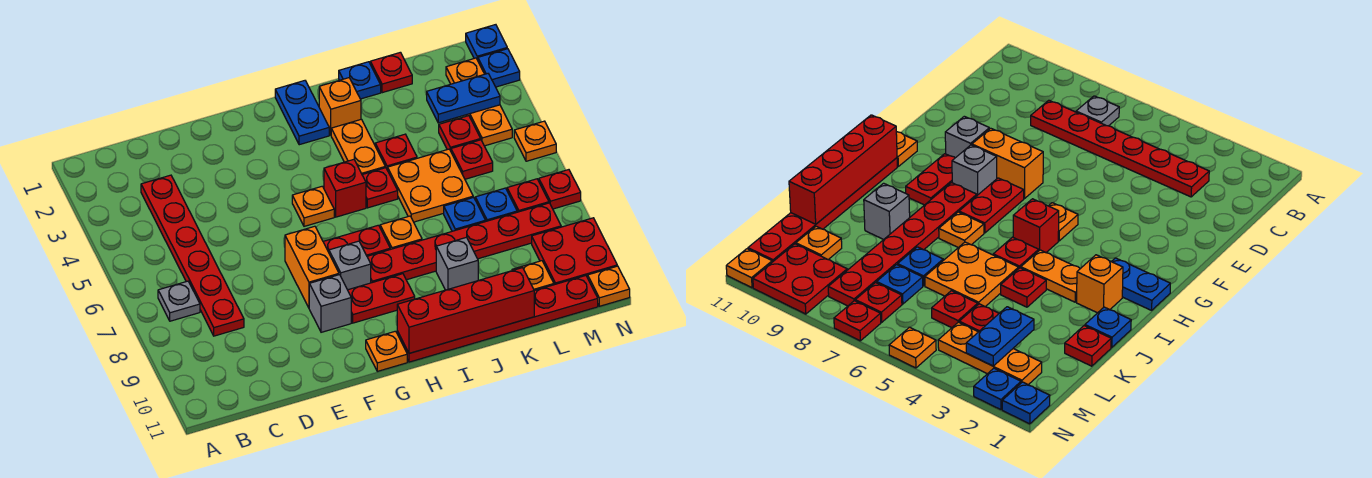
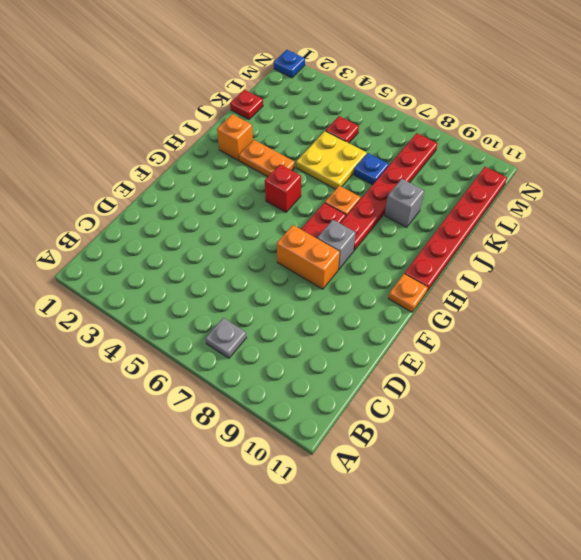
yellow 2x2 plate [296,131,367,189] -> orange 2x2 plate [388,149,473,222]
none -> red 1x6 plate [141,175,244,336]
none -> grey 1x1 brick [309,275,351,332]
none -> orange 1x1 plate [292,186,334,226]
none -> red 1x2 plate [348,274,415,323]

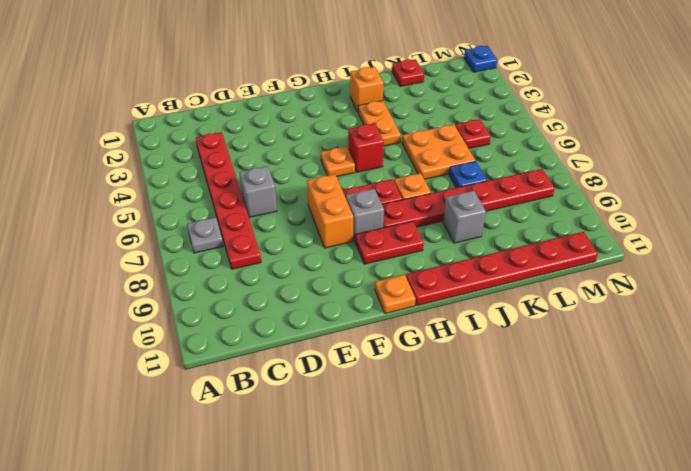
grey 1x1 brick [239,166,277,217] -> grey 1x1 brick moved to [309,275,351,332]
none -> blue 1x2 plate [275,81,329,145]
none -> red 1x1 plate [362,168,398,208]
none -> blue 1x1 plate [339,62,381,99]
none -> red 1x1 plate [375,134,417,170]

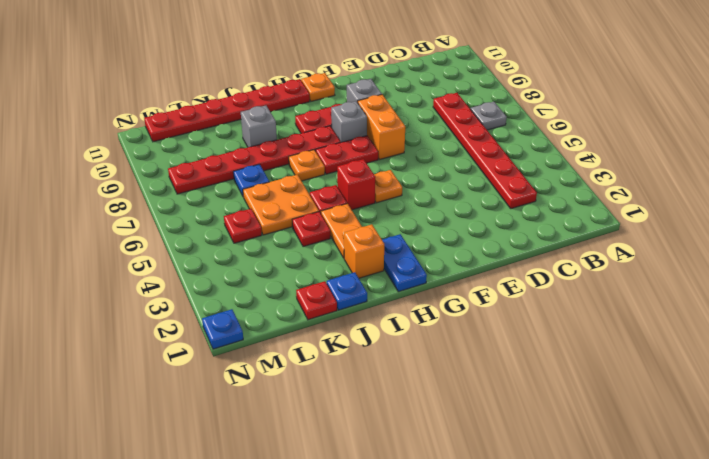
none -> red 1x1 plate [439,116,481,151]
none -> blue 1x1 plate [475,188,517,221]
none -> orange 1x1 plate [512,261,554,291]
none -> orange 1x3 plate [446,58,512,146]

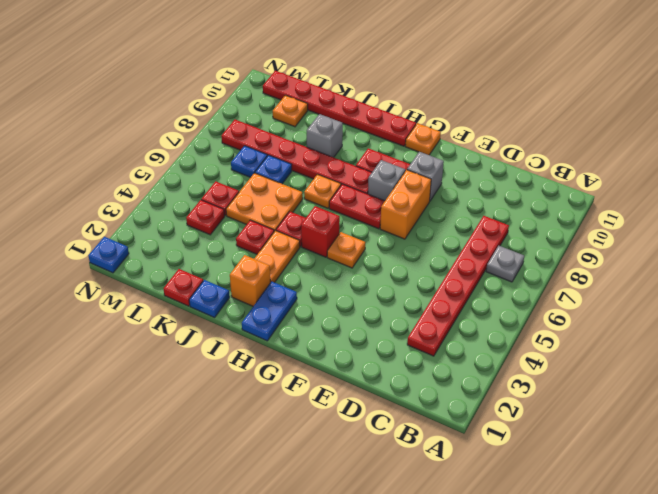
none -> orange 1x3 plate [446,58,512,146]
none -> red 1x1 plate [507,179,549,212]
none -> red 2x2 plate [532,218,617,285]
none -> blue 1x1 plate [478,49,520,87]

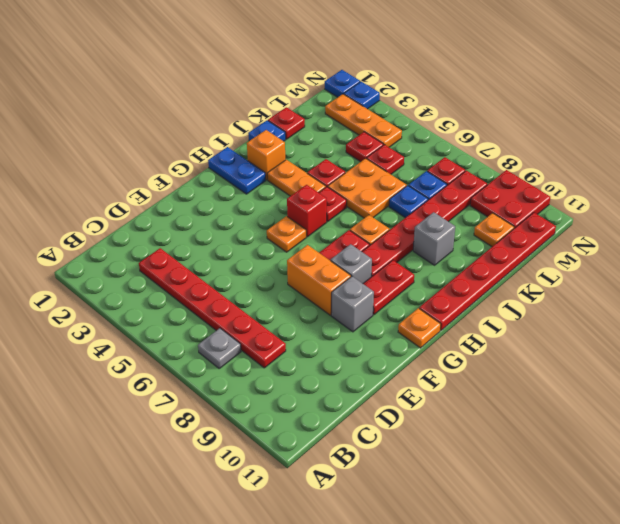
none -> orange 1x1 plate [514,121,556,161]
none -> red 1x1 plate [539,170,581,209]
none -> orange 1x1 plate [588,266,630,306]
none -> red 1x4 brick [397,268,534,353]

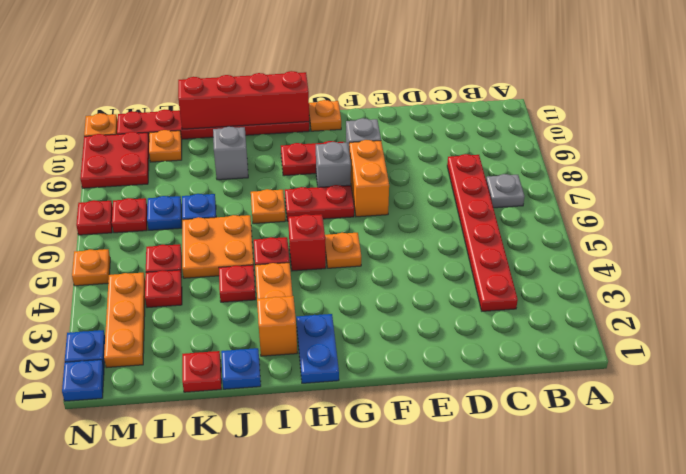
none -> red 1x6 plate [367,203,561,283]
none -> blue 1x2 plate [427,74,500,123]

